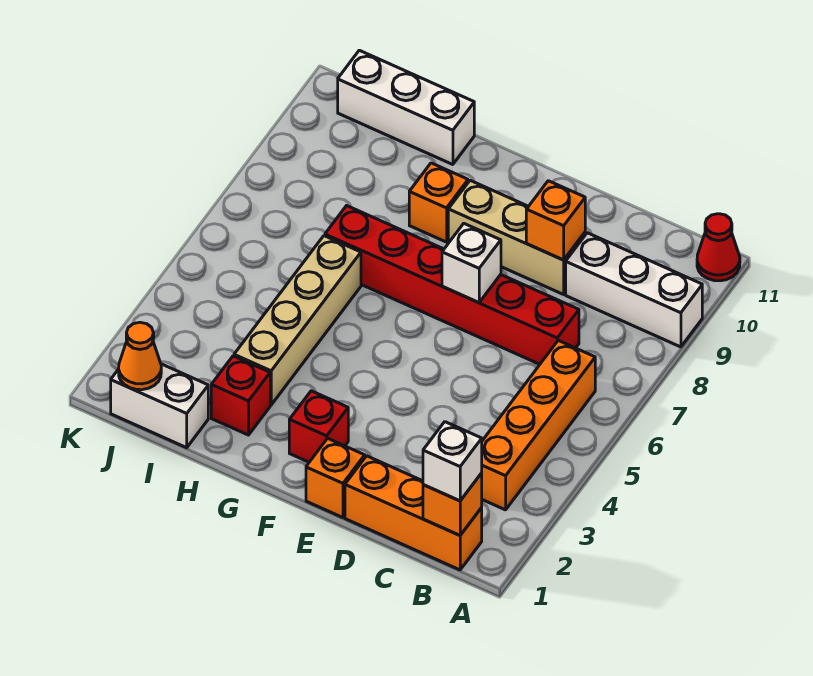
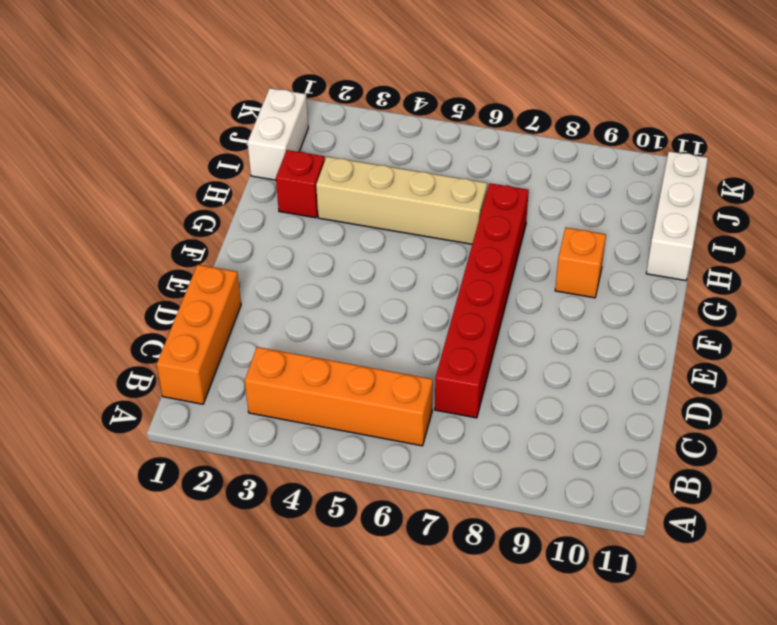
none -> white 1x3 brick [566,233,702,347]
none -> red 1x1 cone [697,214,740,281]
none -> tan 1x3 brick [448,180,585,294]

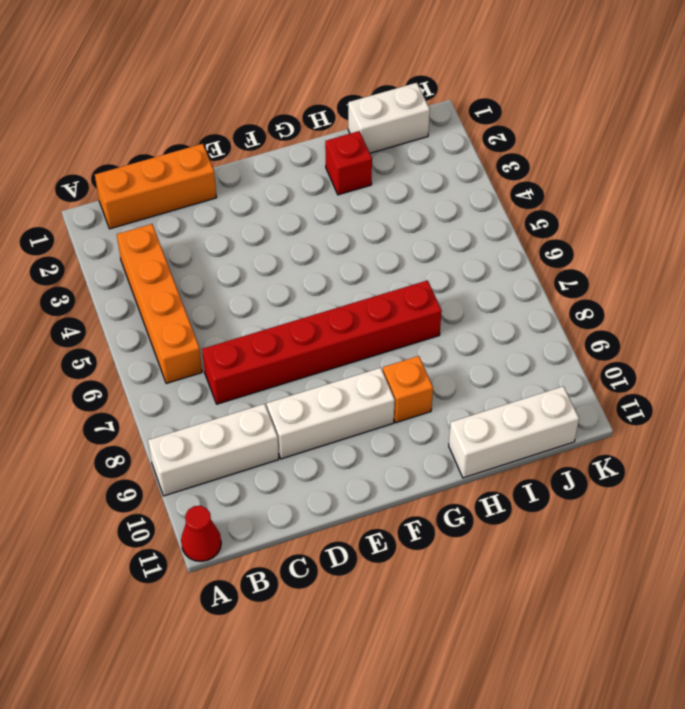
white 1x3 brick [267,368,395,459] -> tan 1x3 brick [448,180,585,294]
none -> orange 1x1 brick [306,438,365,518]
none -> red 1x1 brick [289,391,348,462]
none -> tan 1x4 brick [234,236,361,405]

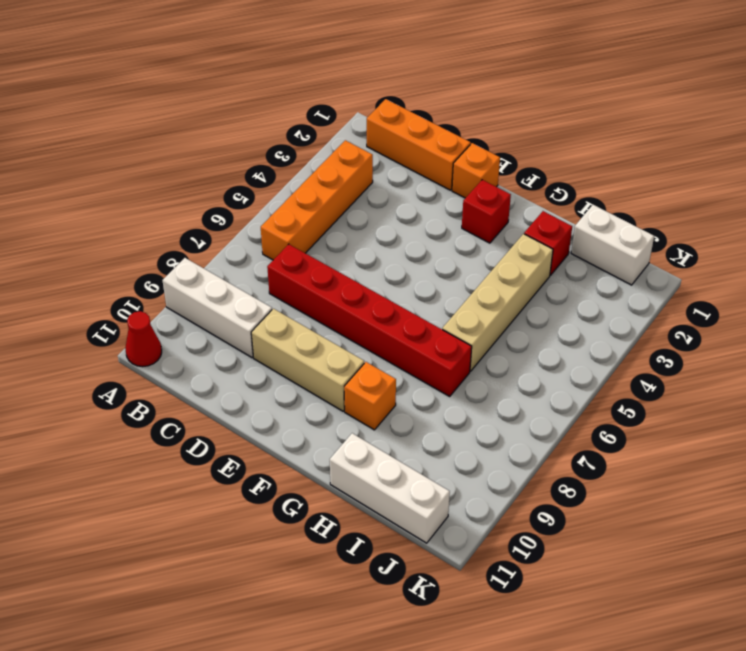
none -> orange 1x1 brick [423,473,482,535]
none -> orange 1x1 brick [526,181,585,260]
none -> white 1x1 brick [442,224,501,303]

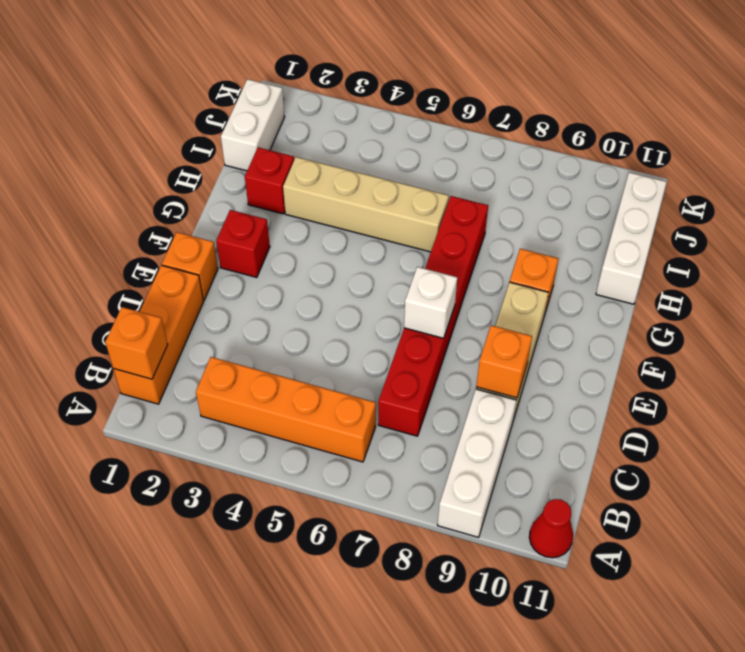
none -> orange 1x1 cone [119,322,161,390]
none -> white 1x1 brick [423,422,482,501]

